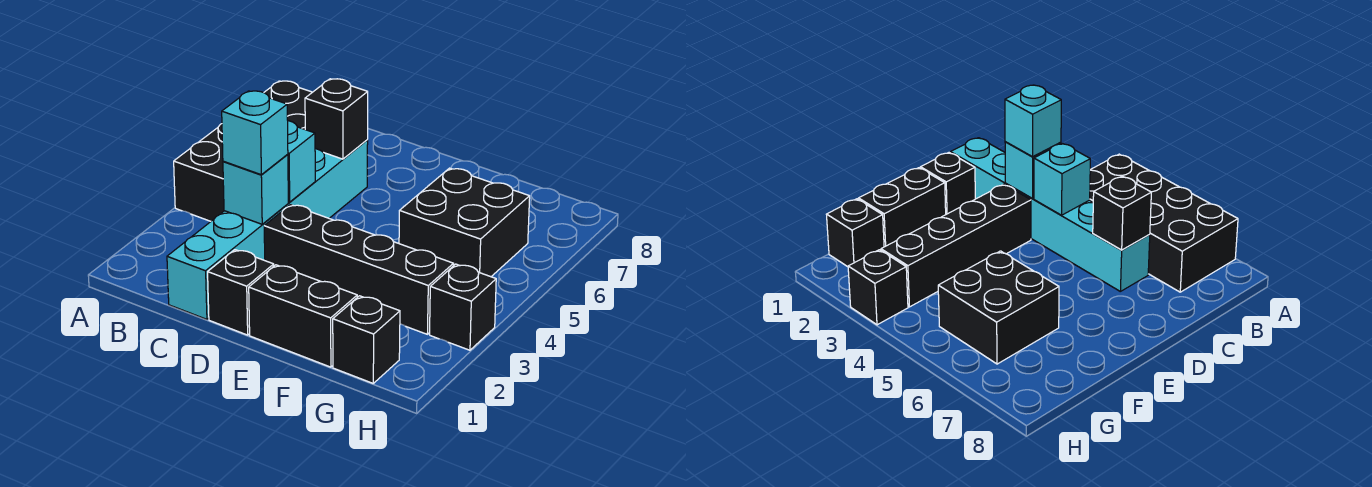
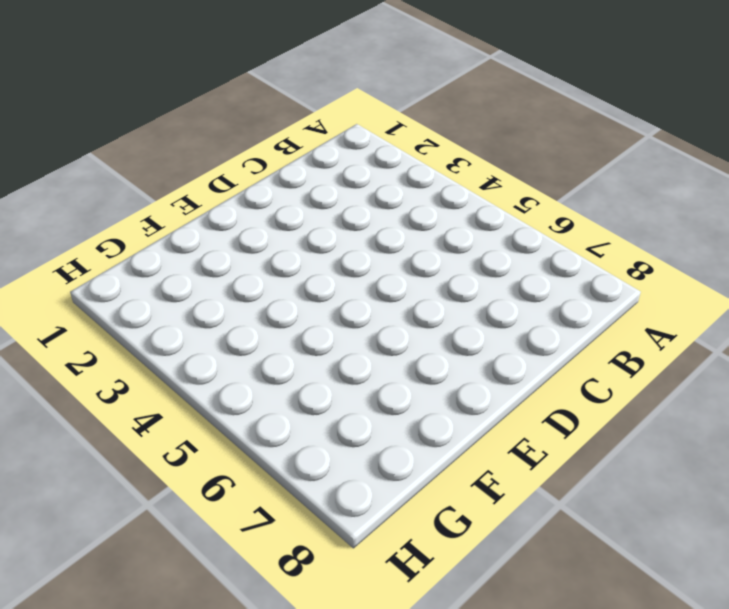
none -> black 2x4 brick [174,81,312,221]
none -> cyan 1x6 brick [167,140,368,319]
none -> black 1x1 brick [208,250,274,335]

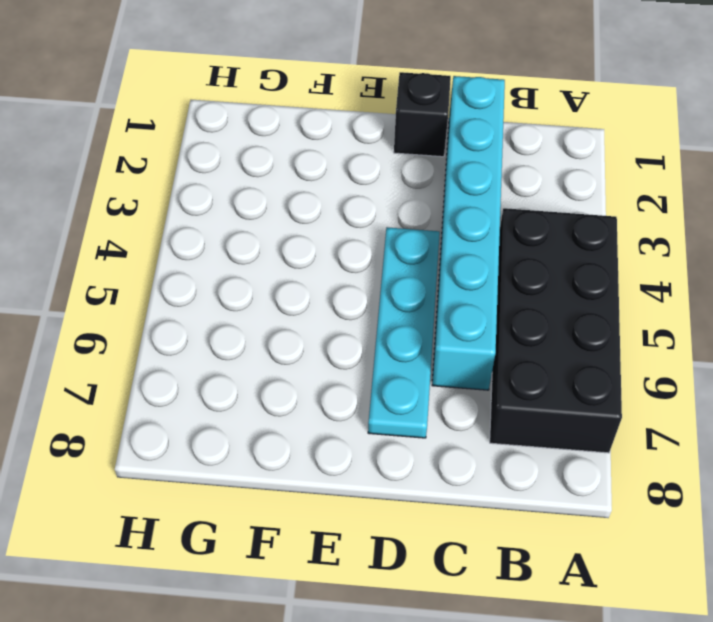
cyan 1x4 plate [368,227,440,438] -> none
none -> black 1x4 brick [264,205,453,334]
none -> black 1x2 brick [249,265,357,367]
none -> black 2x2 brick [399,168,530,277]

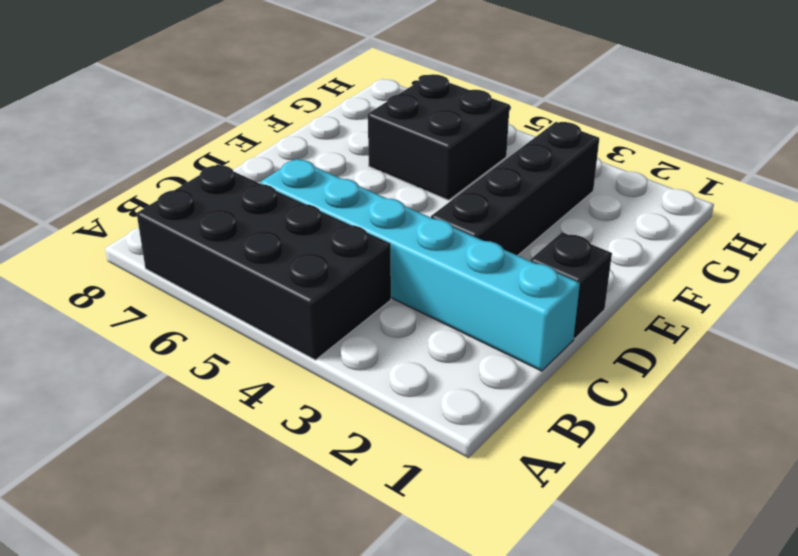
none -> black 1x2 brick [249,265,357,367]
none -> black 1x1 brick [333,296,400,383]
none -> black 1x1 brick [430,264,496,350]

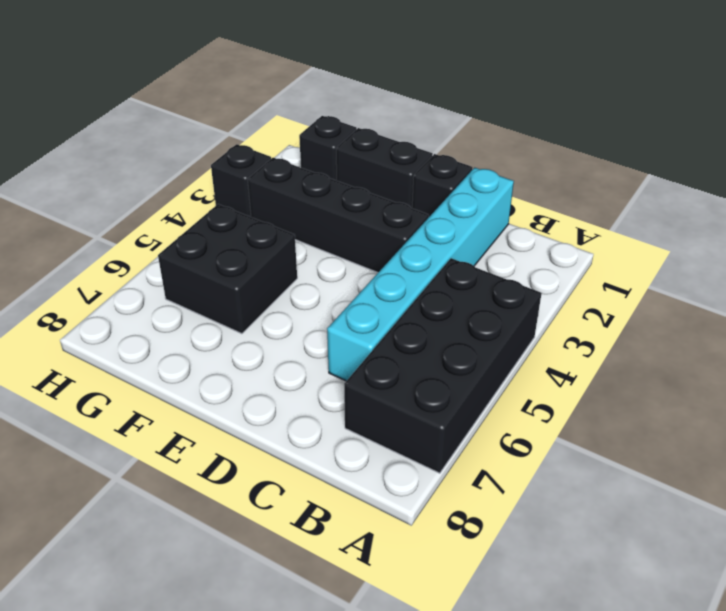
none -> cyan 1x1 brick [223,154,288,224]
none -> cyan 1x1 brick [288,121,315,202]
none -> black 1x1 brick [305,79,368,159]

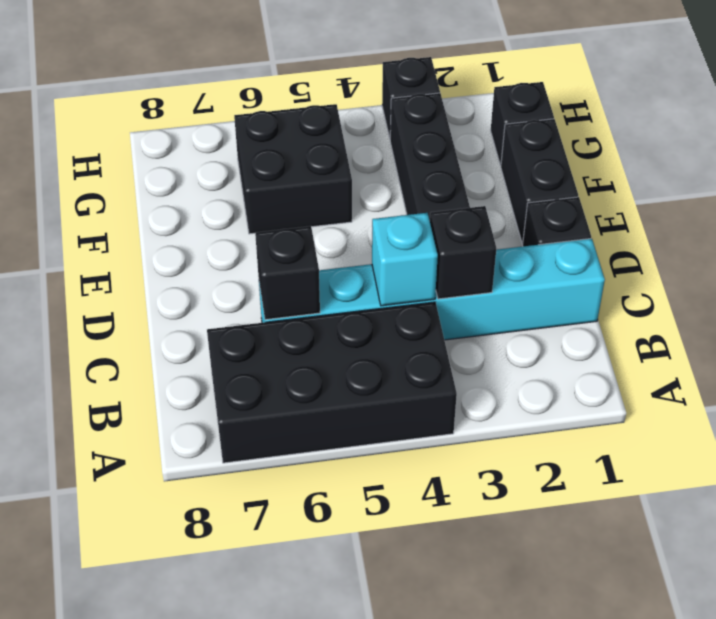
black 1x1 brick [430,206,496,299] -> cyan 1x1 brick [223,154,288,224]
none -> cyan 1x1 brick [222,91,288,175]

